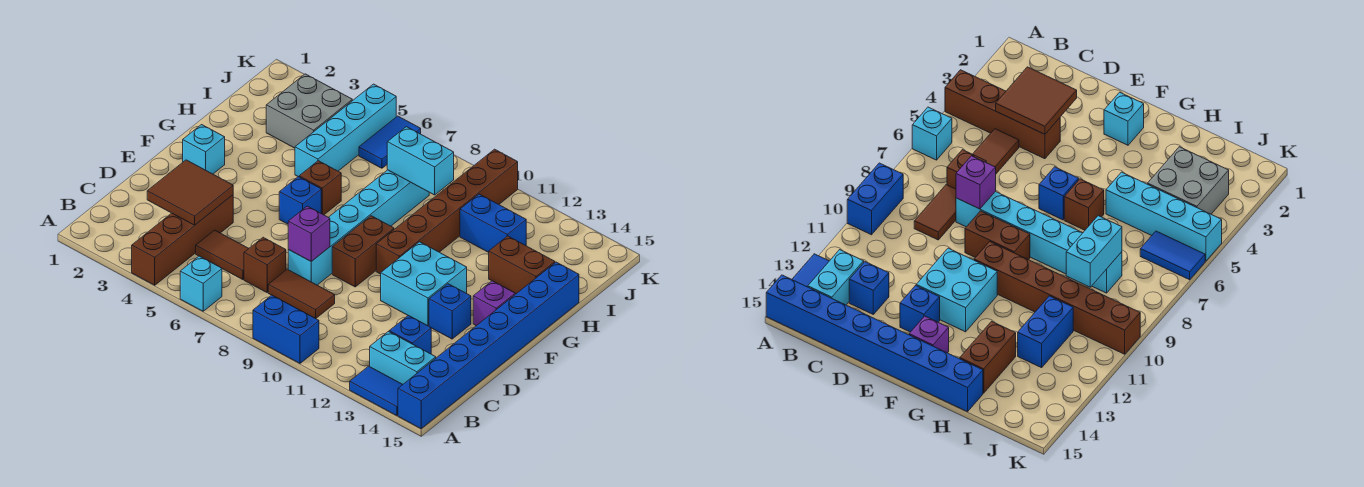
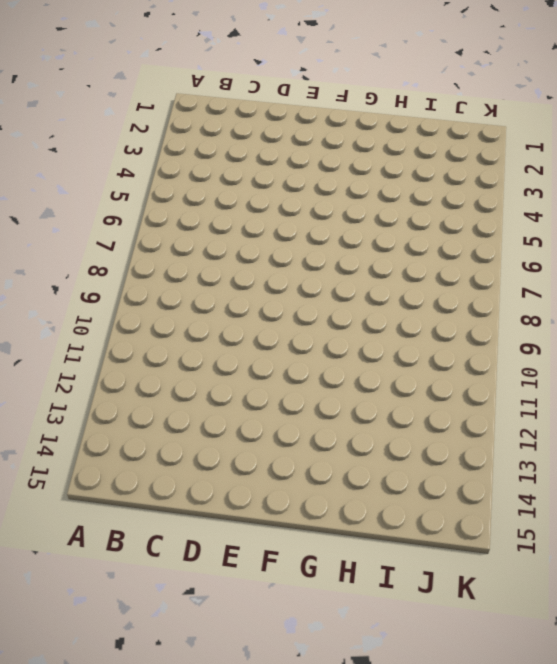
none -> brown 1x4 brick [132,195,233,285]
none -> cyan 1x1 brick [180,256,222,311]
none -> blue 1x2 brick [253,295,319,363]

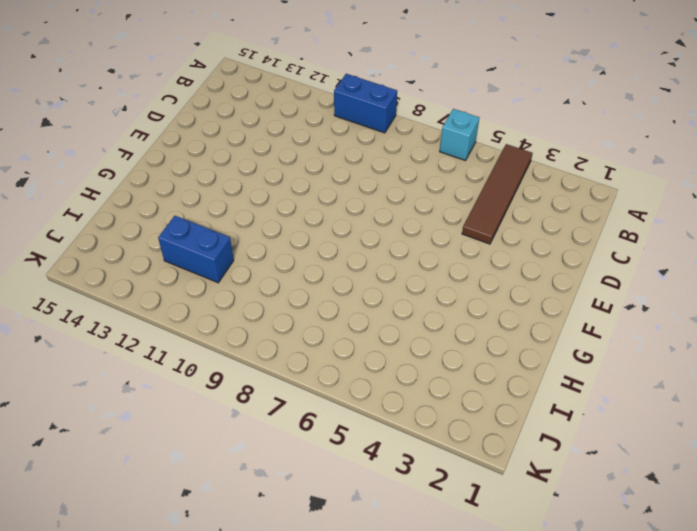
brown 1x4 tile [462,144,533,244] -> brown 1x4 brick [132,195,233,285]
none -> blue 1x2 tile [350,366,403,416]
none -> blue 1x8 brick [398,262,579,429]
none -> cyan 1x2 brick [370,332,436,384]

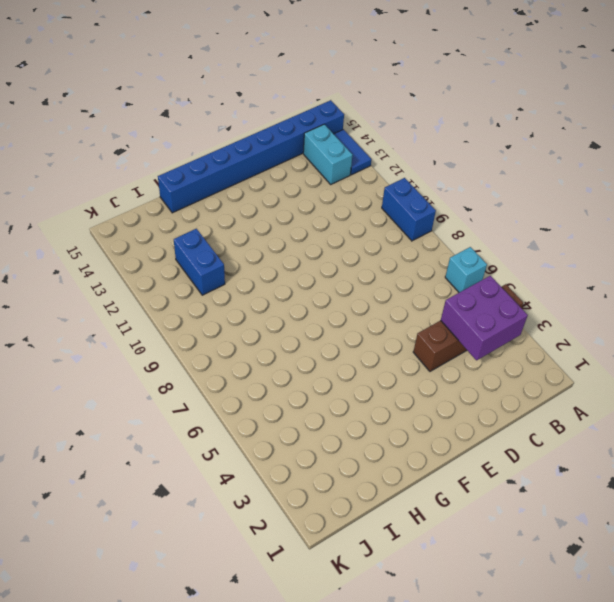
purple 2x2 brick [441,276,528,360] -> brown 2x2 tile [147,160,233,225]
none -> brown 1x2 tile [196,230,249,280]
none -> brown 1x1 brick [244,237,286,292]
none -> brown 1x2 tile [268,269,335,318]

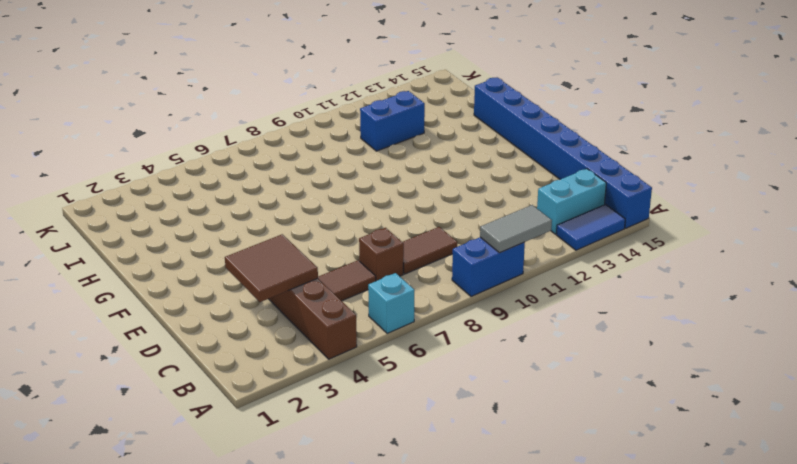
grey 1x2 tile [480,205,552,253] -> none
none -> blue 1x1 brick [389,316,431,354]
none -> cyan 1x6 brick [288,170,429,285]
none -> brown 1x2 brick [332,216,394,287]

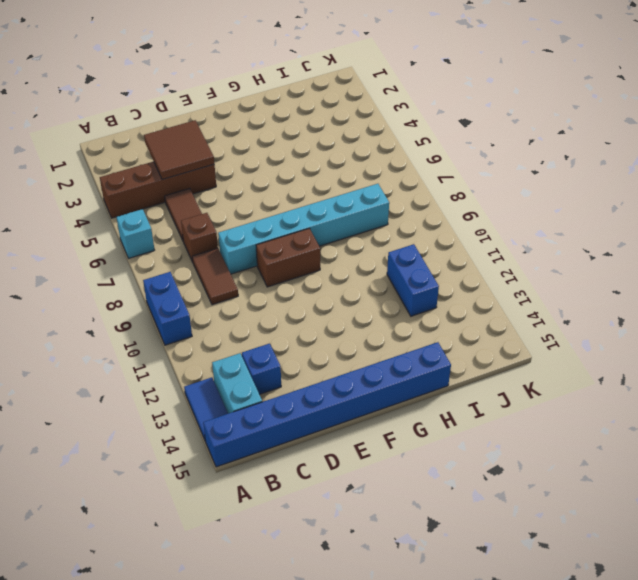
none -> cyan 2x2 brick [381,242,467,326]
none -> blue 1x1 brick [429,284,471,339]
none -> cyan 1x1 brick [183,125,225,174]

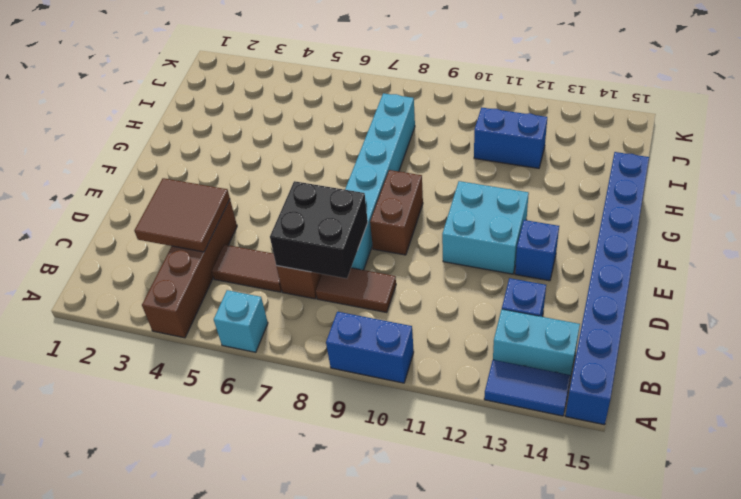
black 2x2 brick [270,181,368,279] -> purple 1x1 brick [288,206,330,261]
none -> cyan 1x1 brick [183,125,225,174]
none -> blue 1x1 brick [279,177,321,224]
none -> brown 1x6 brick [376,149,518,274]

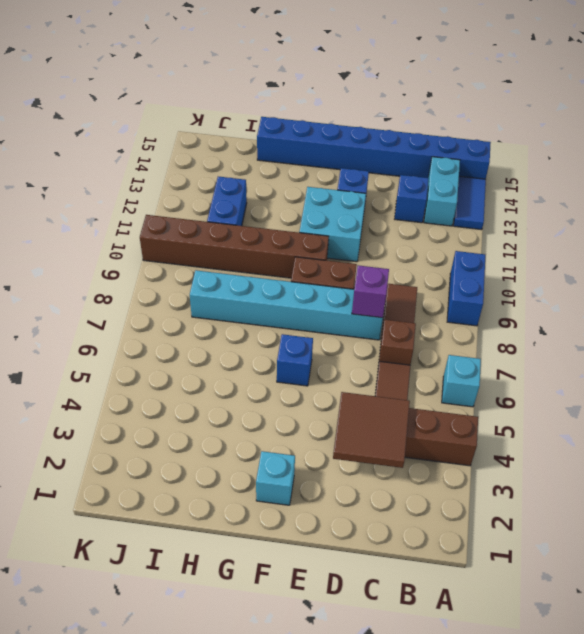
none -> purple 1x1 brick [473,281,515,326]
none -> brown 1x1 brick [299,161,341,215]
none -> cyan 1x4 brick [295,84,396,177]

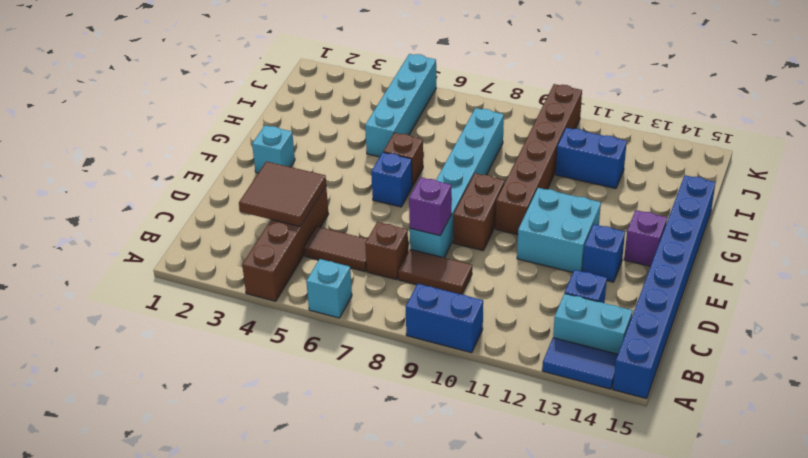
none -> brown 1x2 brick [489,236,555,294]
none -> grey 2x2 brick [266,74,353,148]
none -> blue 1x2 tile [359,116,421,168]

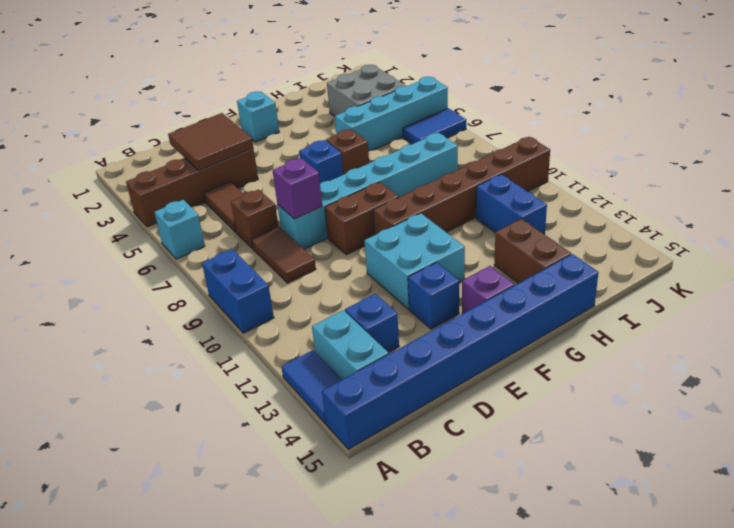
none -> cyan 1x2 brick [387,127,454,195]

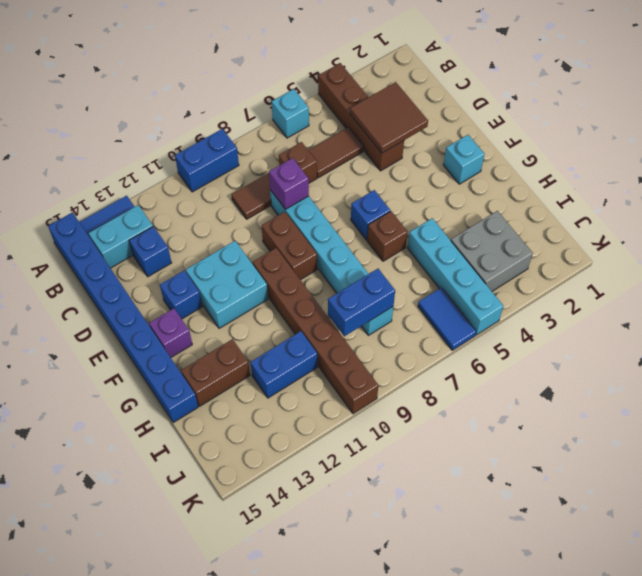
blue 1x2 brick [328,269,395,336] -> cyan 1x2 brick [387,127,454,195]

